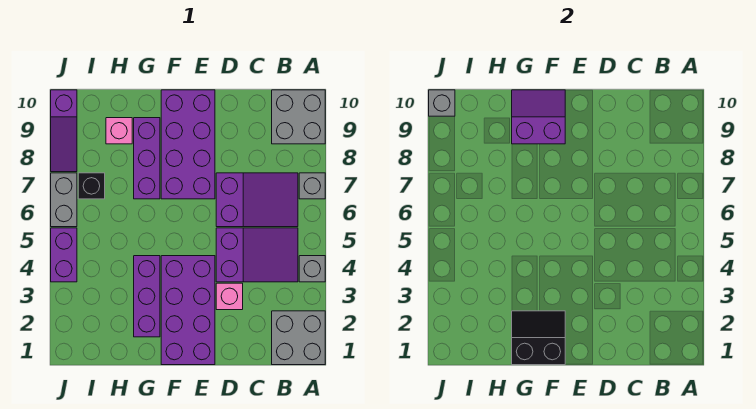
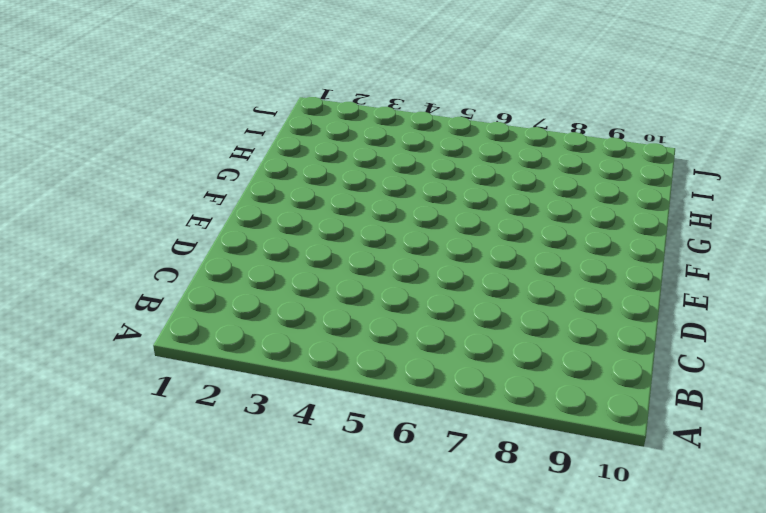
none -> grey 2x2 brick [272,311,325,365]
none -> grey 1x1 brick [299,256,325,282]
none -> grey 1x1 brick [299,173,325,199]

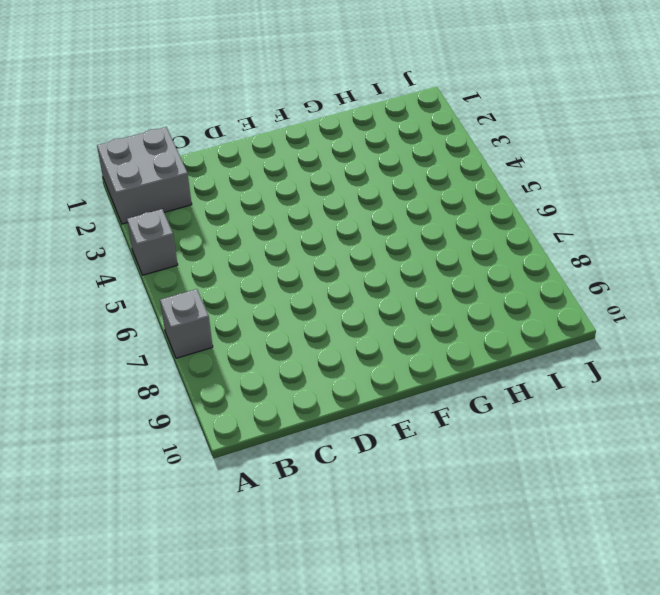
none -> grey 2x2 brick [272,90,325,144]
none -> purple 2x3 slope [216,228,298,282]
none -> purple 2x3 slope [216,173,298,227]

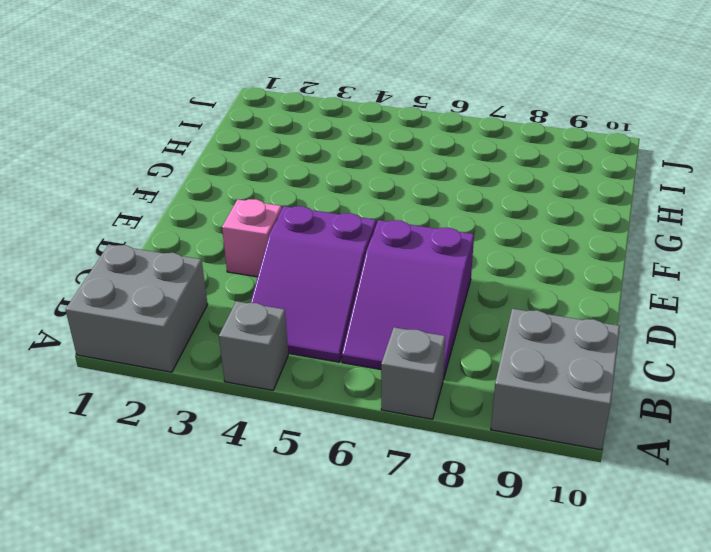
none -> purple 2x4 brick [161,256,215,365]
none -> purple 2x4 brick [161,90,215,199]
none -> purple 1x3 brick [134,256,160,337]

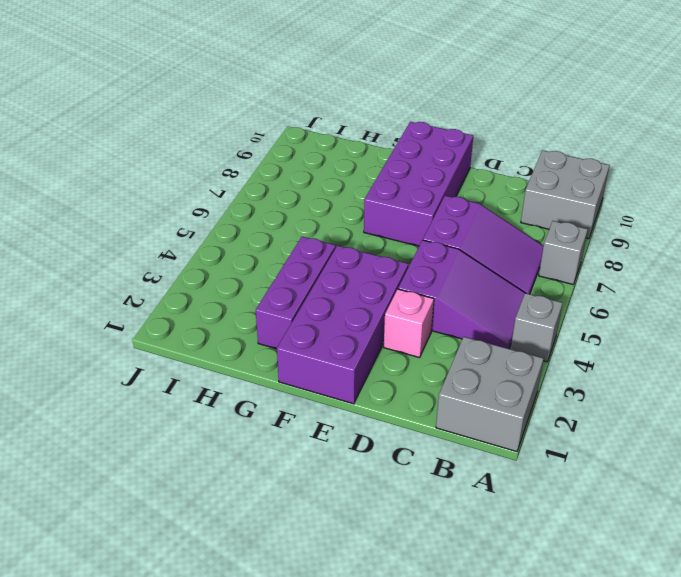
none -> purple 1x3 brick [134,118,160,199]
none -> pink 1x1 brick [106,118,132,144]
none -> black 1x1 brick [78,173,105,199]

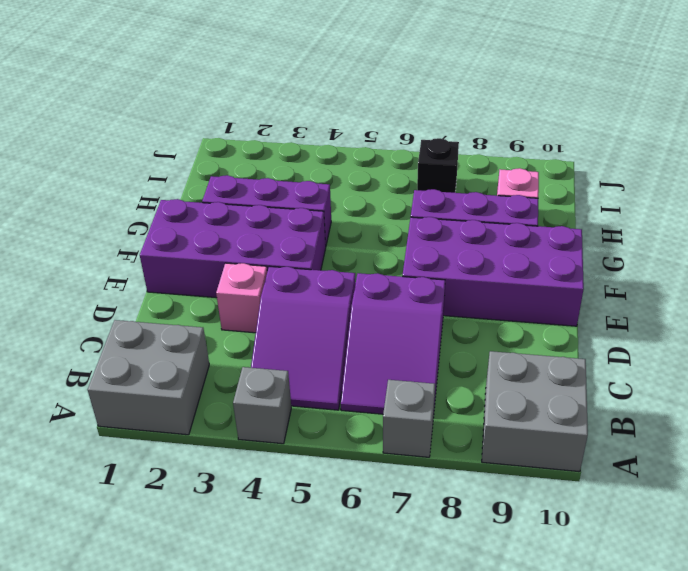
none -> purple 1x2 brick [51,228,77,282]
none -> grey 1x2 brick [51,173,77,227]
none -> purple 1x3 slope [51,90,77,172]

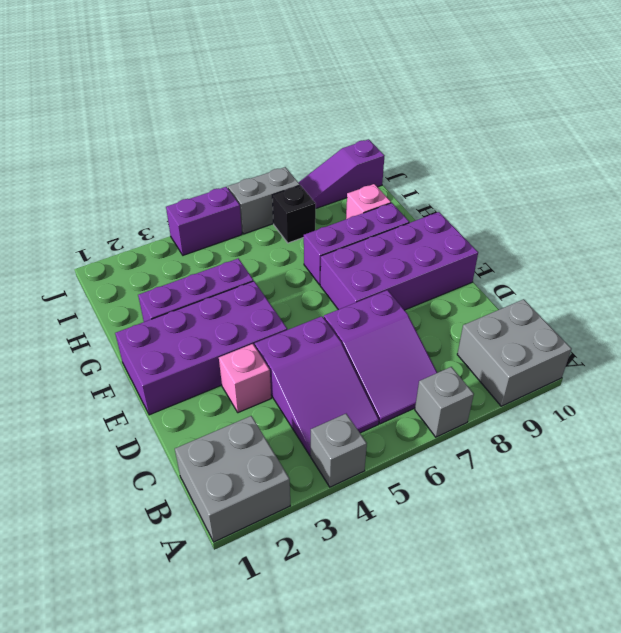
none -> black 2x2 slope [512,311,565,365]
none -> purple 2x2 slope [512,90,565,144]
none -> grey 1x1 brick [429,90,455,116]

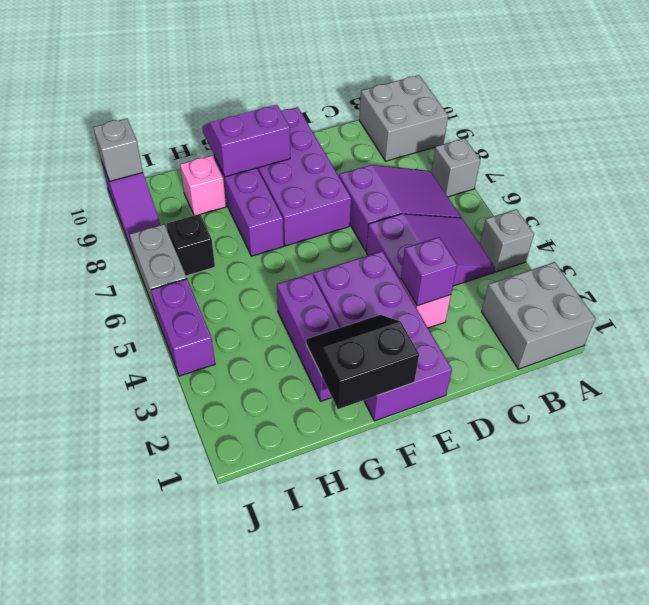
purple 1x1 brick [401,237,457,306] -> none

